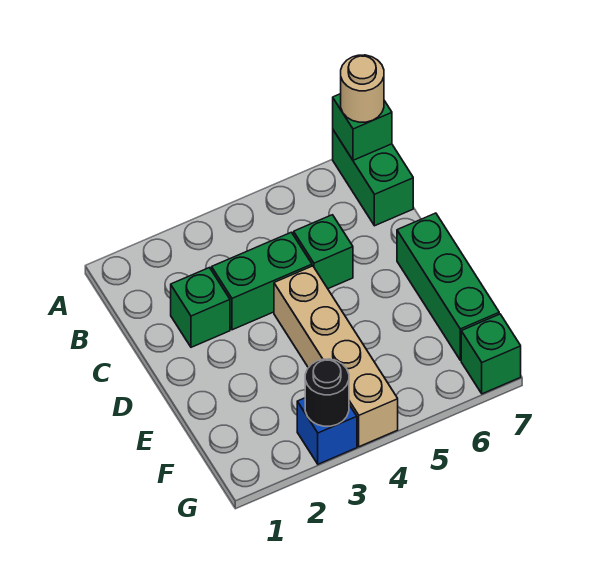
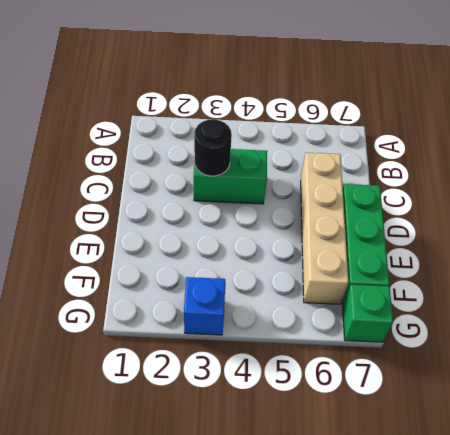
black 1x1 round brick [194,119,232,176] -> black 1x1 round brick moved to [305,359,349,426]
tan 1x4 brick [301,152,348,304] -> tan 1x4 brick moved to [274,266,398,447]
none -> green 1x2 brick [333,130,413,226]
none -> green 1x1 brick [171,268,230,347]

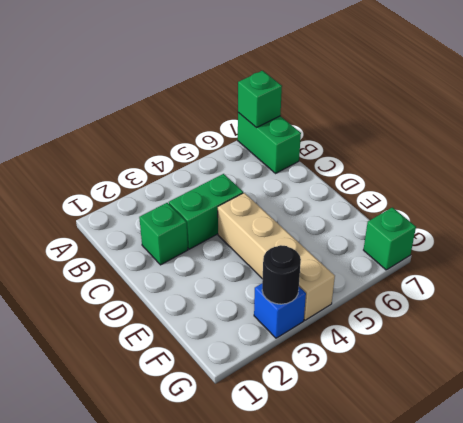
none -> green 1x1 brick [294,215,353,289]
none -> green 1x3 brick [397,213,499,360]

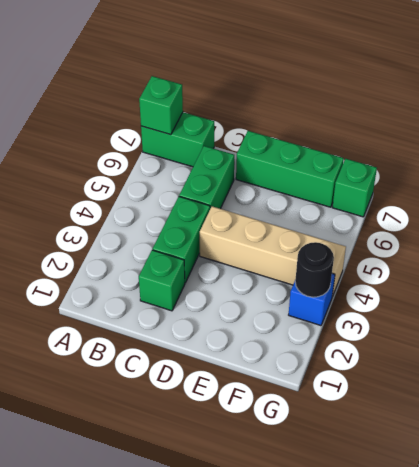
green 1x2 brick [179,146,234,209] -> green 1x1 brick [294,215,353,289]
none -> tan 1x1 round brick [341,55,384,122]

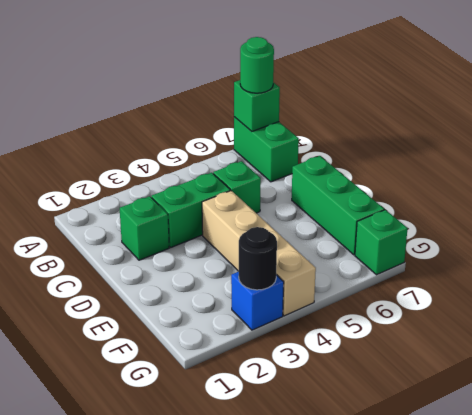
green 1x1 round brick [240,37,274,93] -> tan 1x1 round brick [341,55,384,122]

